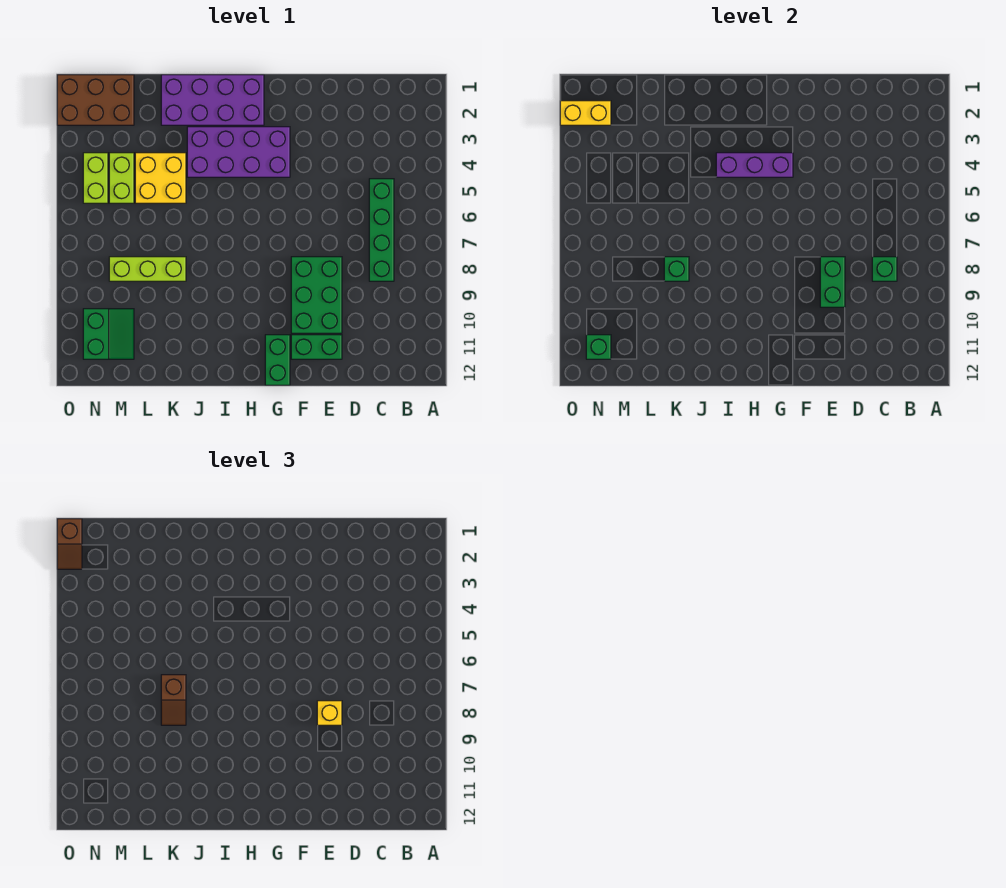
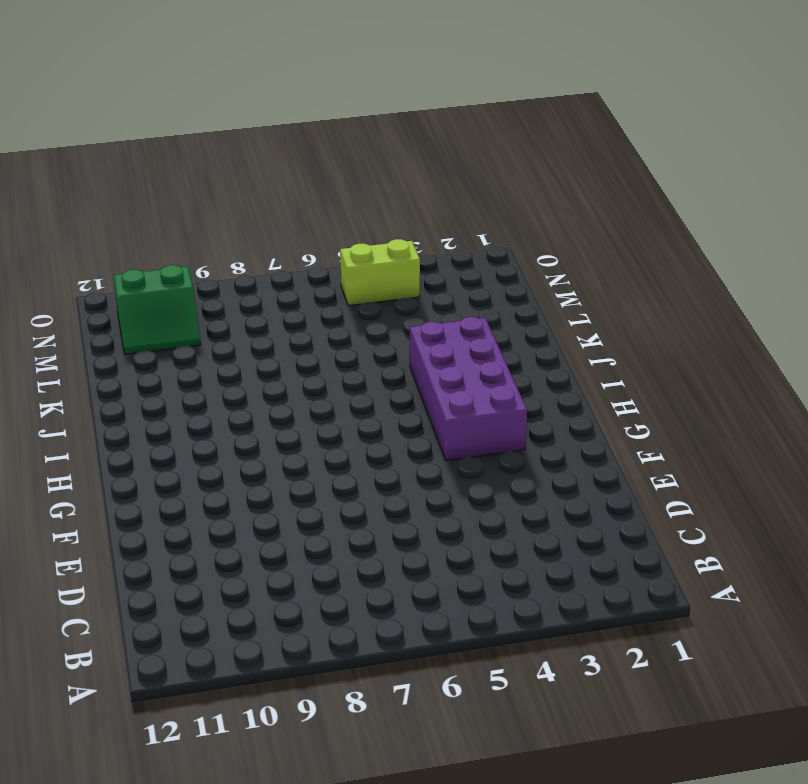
none -> green 1x4 brick [369,179,394,281]
none -> green 2x3 brick [291,257,342,333]
none -> green 1x2 brick [291,335,342,359]

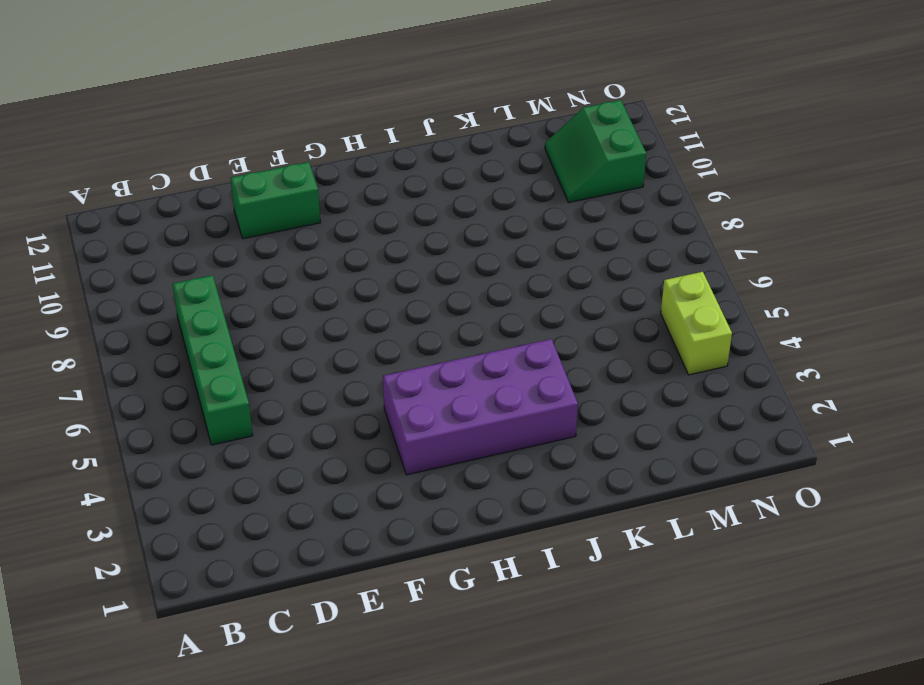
none -> green 2x3 brick [291,257,342,333]
none -> green 1x2 brick [265,335,290,385]
none -> purple 2x4 brick [161,75,264,125]

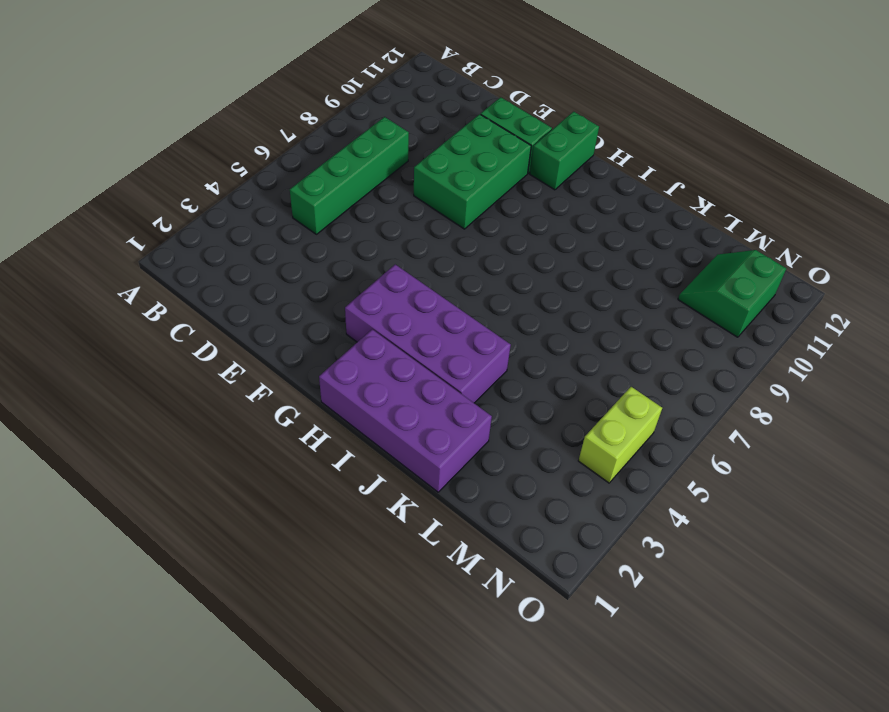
none -> yellow 2x2 brick [135,153,186,203]
none -> lime 1x3 brick [109,257,186,281]
none -> brown 2x3 brick [57,75,134,125]

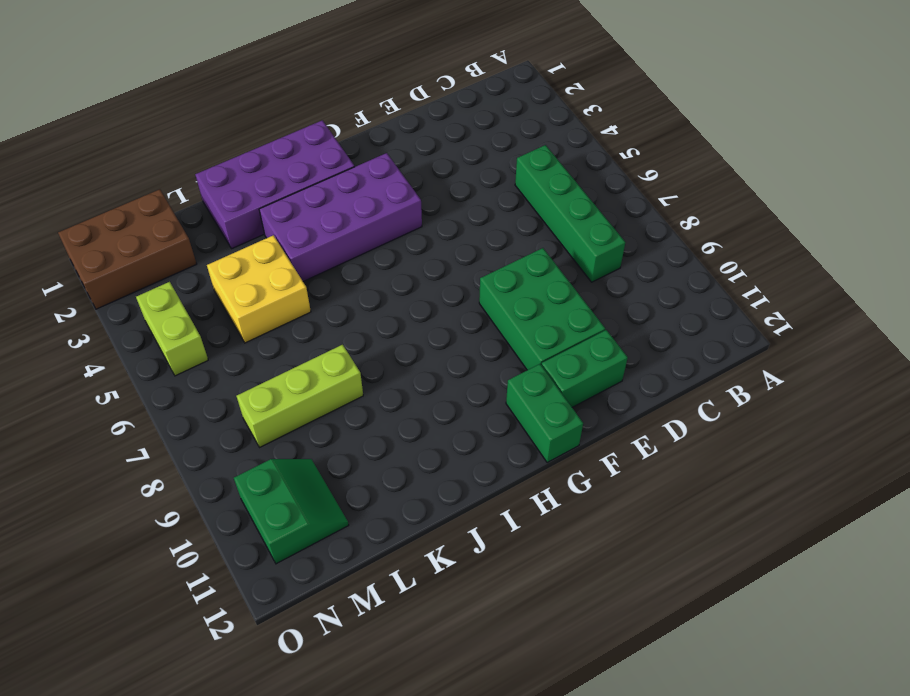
none -> lime 1x2 brick [109,153,134,203]
none -> green 1x1 brick [872,257,897,281]
none -> green 1x2 brick [820,257,845,307]

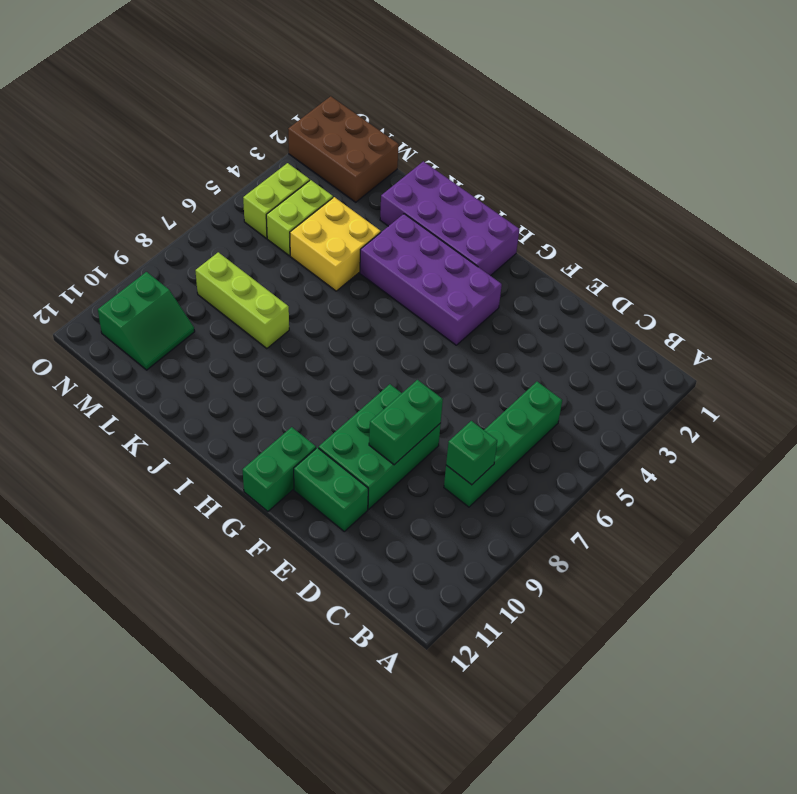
none -> purple 1x3 brick [716,153,793,177]
none -> green 1x1 brick [664,257,689,281]
none -> yellow 1x2 brick [560,101,611,125]

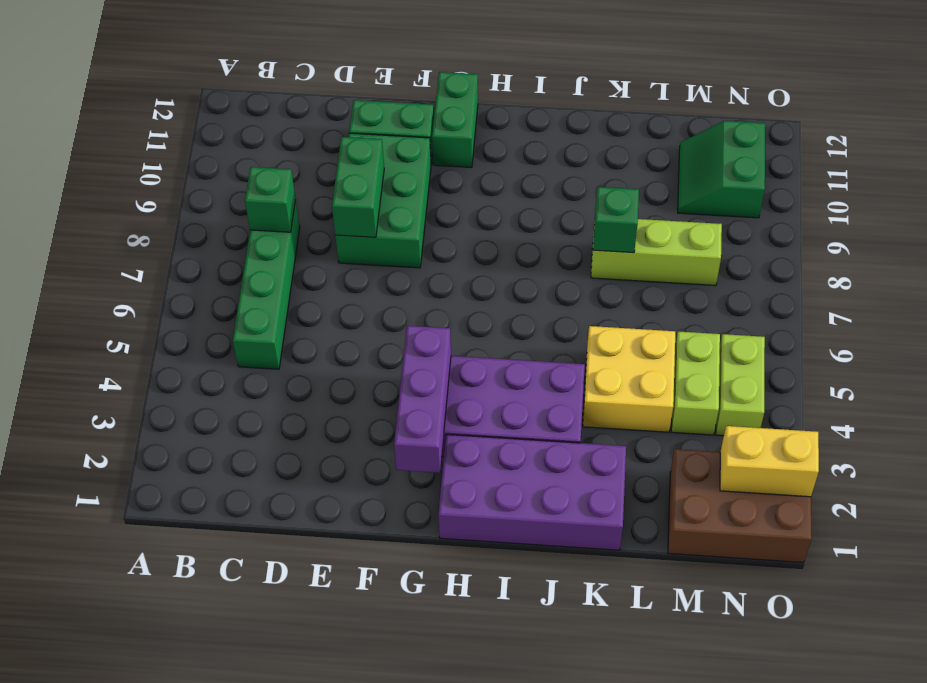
purple 1x3 brick [394,326,451,473] -> purple 1x3 brick turned to [716,153,793,177]
none -> green 1x1 brick [586,335,611,359]
none -> yellow 1x1 brick [317,701,342,725]
none -> brown 1x2 slope [161,675,186,725]

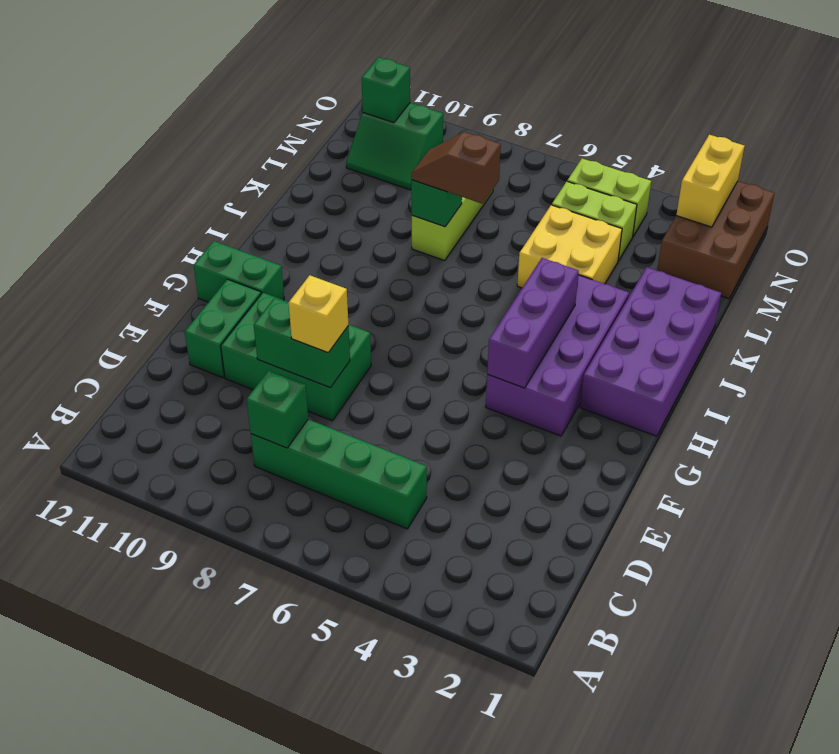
none -> brown 1x2 slope [57,519,82,569]

